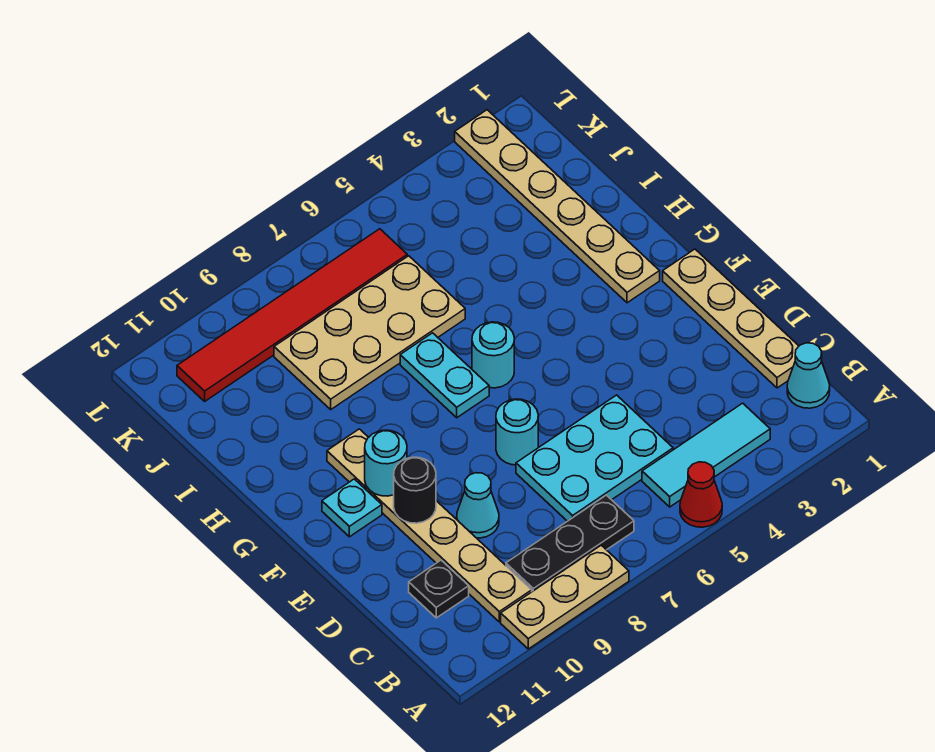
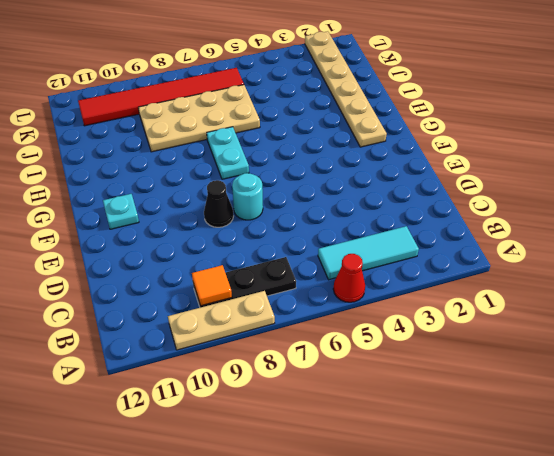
orange 1x1 tile [192,265,232,306] -> none
black 1x1 cone [204,180,233,227] -> none
none -> cyan 1x1 cone [787,343,830,408]
none -> tan 1x6 plate [327,429,532,622]
none -> tan 1x4 plate [663,249,799,388]

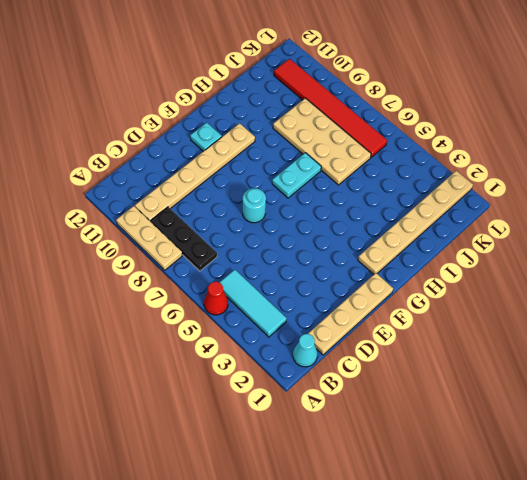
none -> cyan 2x3 plate [516,395,673,521]
none -> black 1x1 plate [409,560,469,618]
none -> cyan 1x1 cone [457,473,499,538]

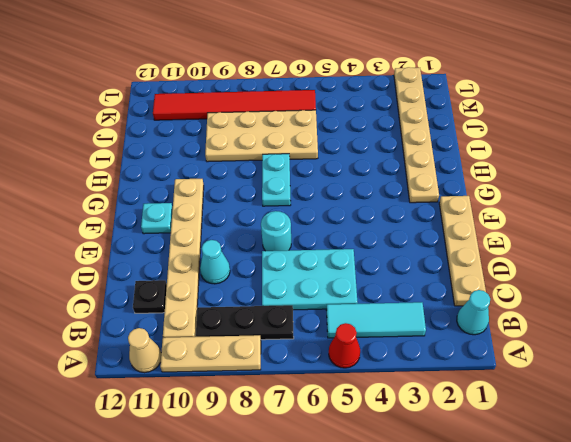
tan 1x1 cone [128,328,161,373] -> none
none -> cyan 1x1 round brick [472,322,514,388]
none -> black 1x1 round brick [394,457,436,523]
none -> cyan 1x1 round brick [365,430,407,496]

